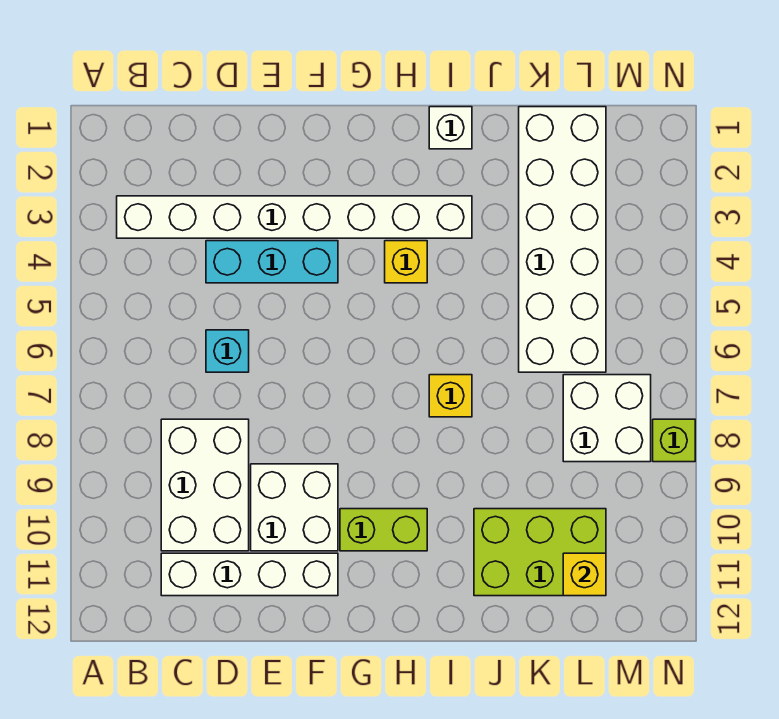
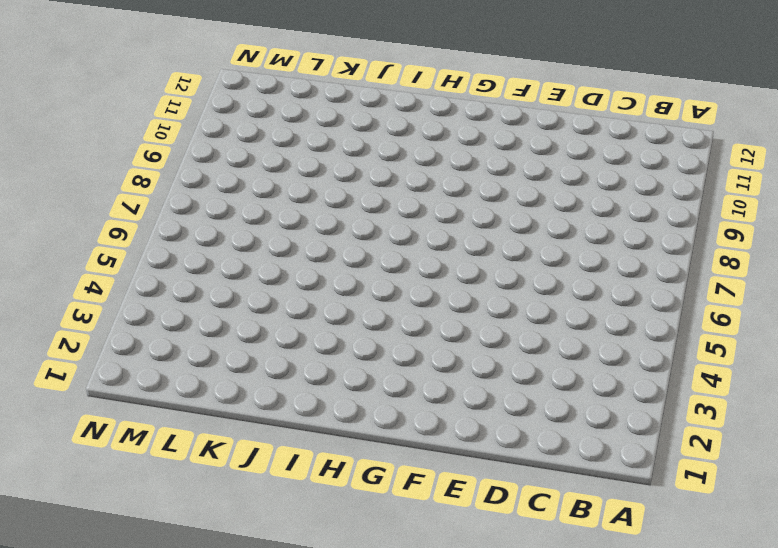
none -> white 1x8 brick [117,196,472,238]
none -> white 2x3 brick [161,419,249,551]
none -> white 1x4 brick [161,553,338,596]

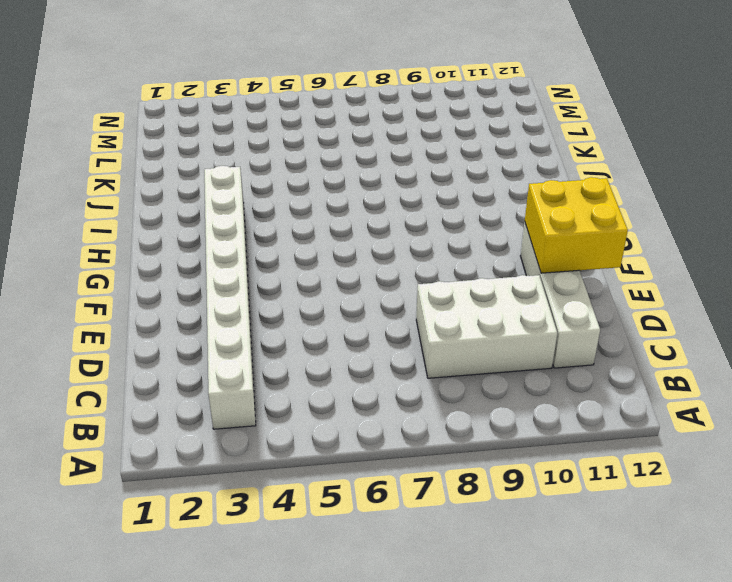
yellow 2x2 brick [525,177,628,273] -> none
none -> cyan 1x3 brick [206,241,338,283]
none -> cyan 1x1 brick [206,330,249,372]
none -> white 2x2 brick [251,464,338,551]

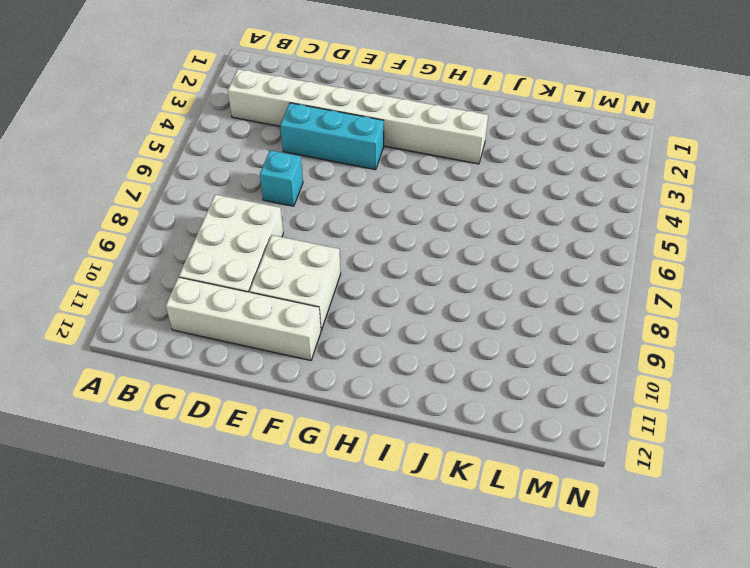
none -> lime 1x2 brick [340,509,427,551]
none -> yellow 1x1 brick [385,241,427,283]
none -> white 1x1 brick [429,107,472,149]

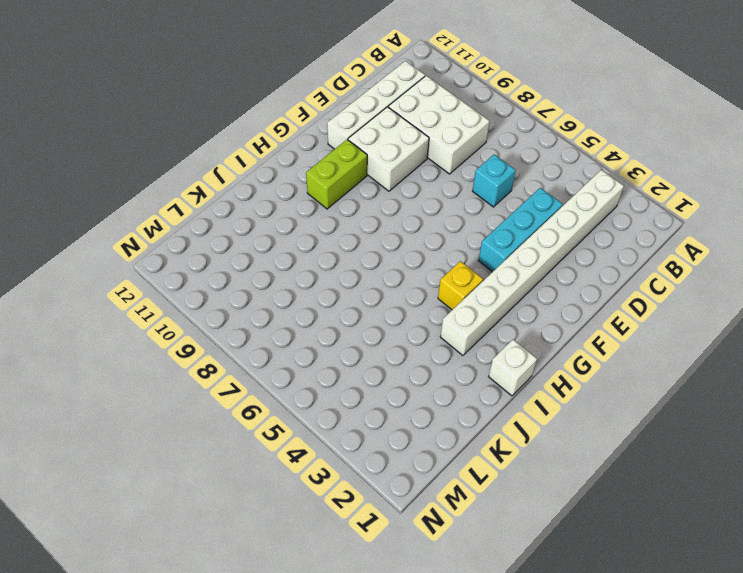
none -> yellow 1x1 brick [429,375,472,417]
none -> lime 2x3 brick [474,509,606,596]
none -> white 2x6 brick [519,107,606,372]

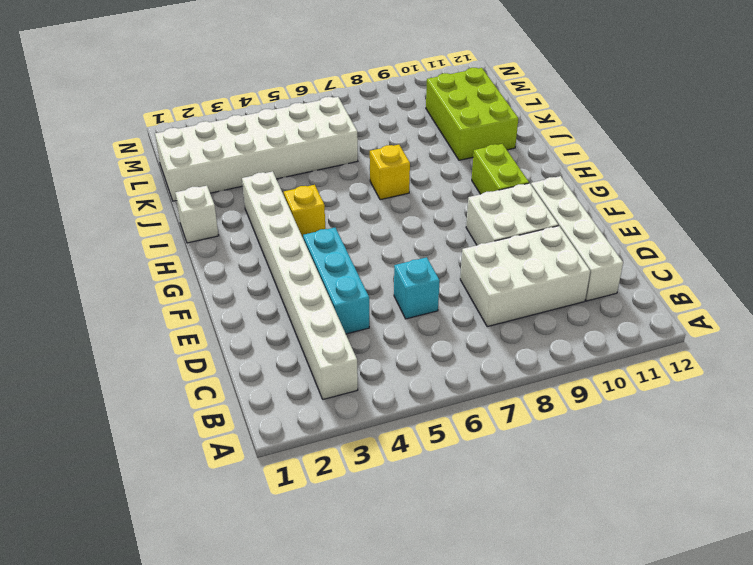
none -> white 2x2 brick [563,375,651,462]
none -> lime 1x1 brick [653,419,695,462]
none -> yellow 1x1 brick [563,553,606,596]

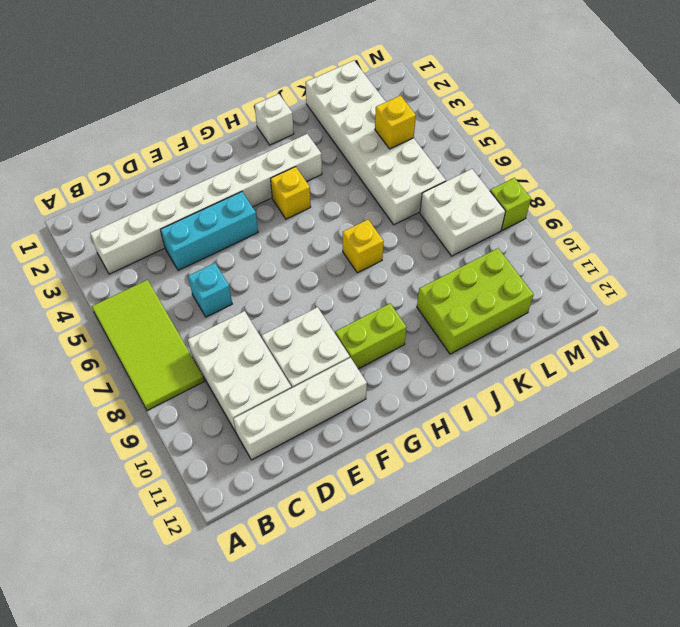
lime 2x4 tile [92,280,204,411] -> none
yellow 1x1 brick [375,96,416,149] -> yellow 1x1 brick moved to [563,553,606,596]

